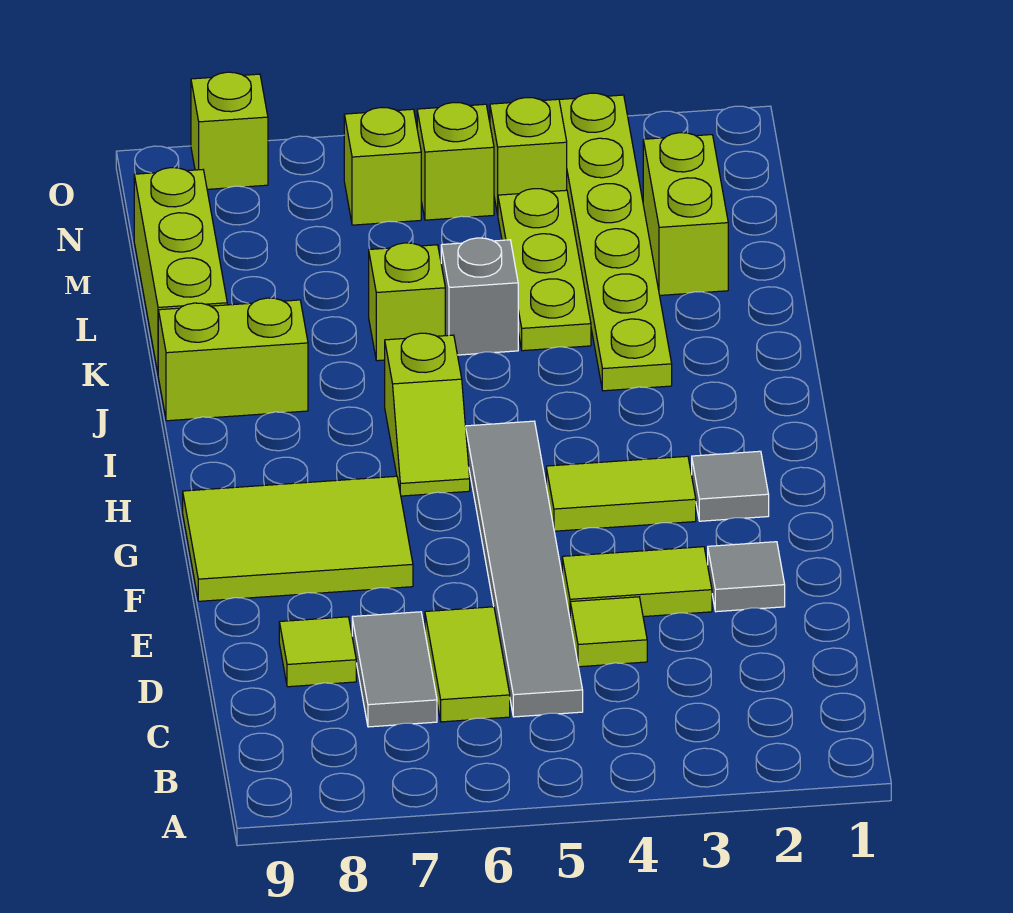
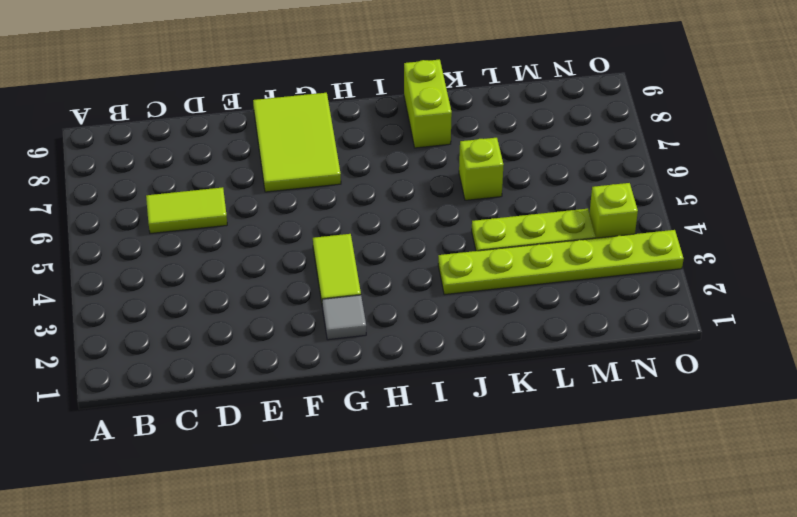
none -> grey 1x6 tile [465,421,583,717]
none -> grey 1x2 tile [352,612,437,727]
none -> lime 1x1 tile [570,597,647,667]

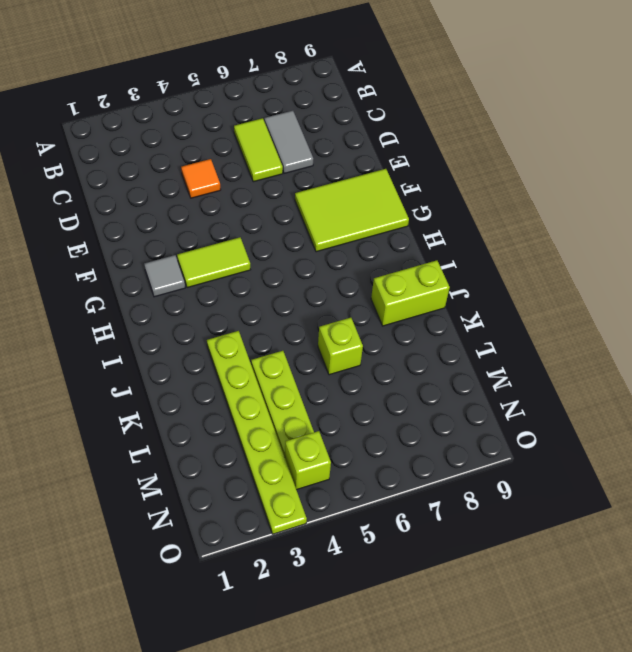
orange 1x1 tile [181,159,221,198] -> lime 1x1 tile [570,597,647,667]
none -> grey 1x6 tile [465,421,583,717]
none -> lime 1x1 tile [279,617,356,687]
none -> grey 1x1 tile [708,542,785,612]

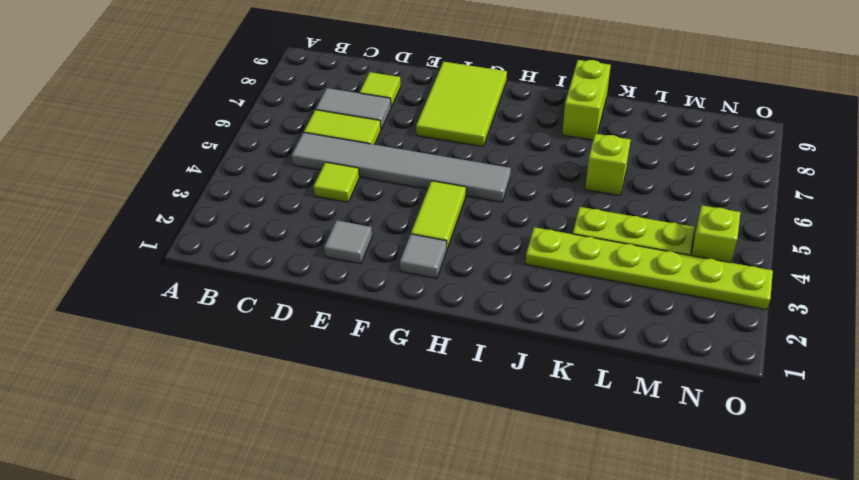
none -> lime 1x2 tile [562,547,712,617]
none -> lime 1x2 slope [385,333,470,496]
none -> grey 1x1 brick [441,238,518,355]

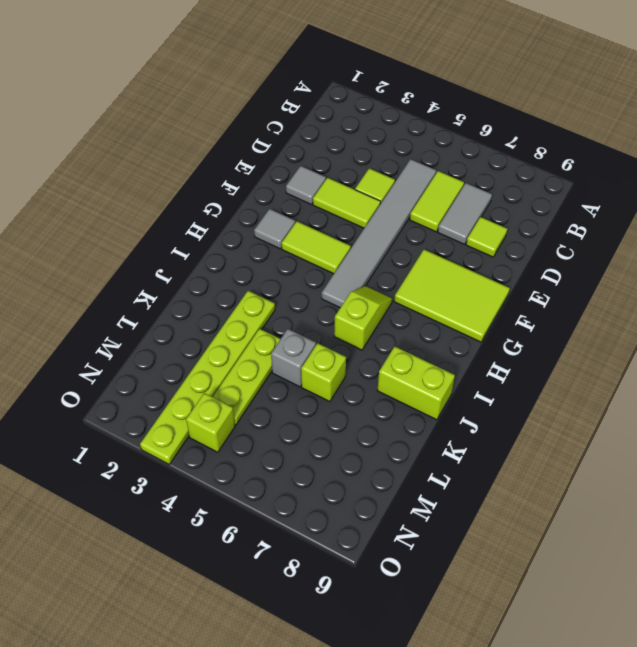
none -> lime 1x3 brick [134,168,227,372]
none -> lime 1x2 brick [643,133,728,295]
none -> lime 1x1 brick [417,102,494,220]

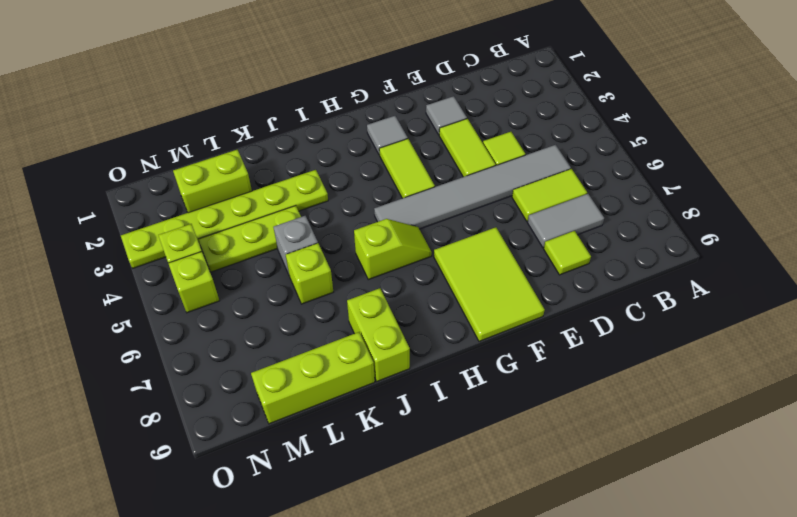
none -> lime 1x1 brick [344,107,421,225]
none -> lime 1x1 brick [191,72,268,189]

